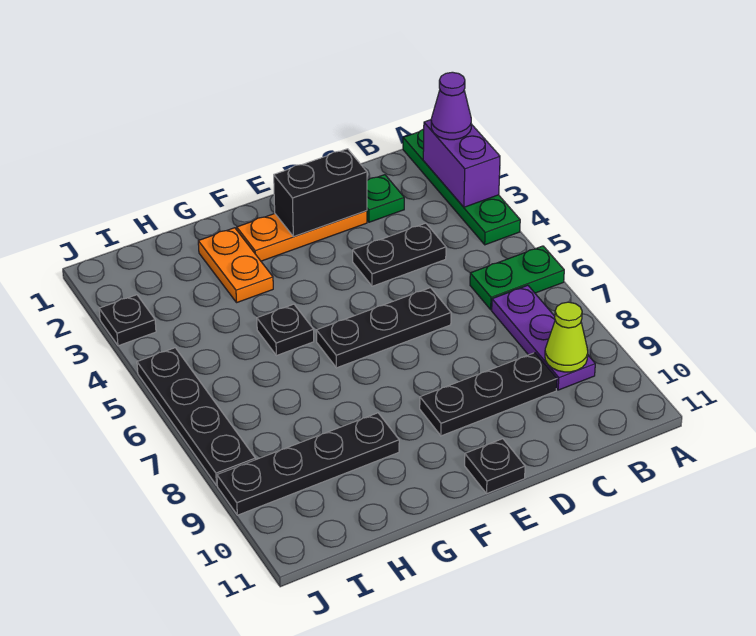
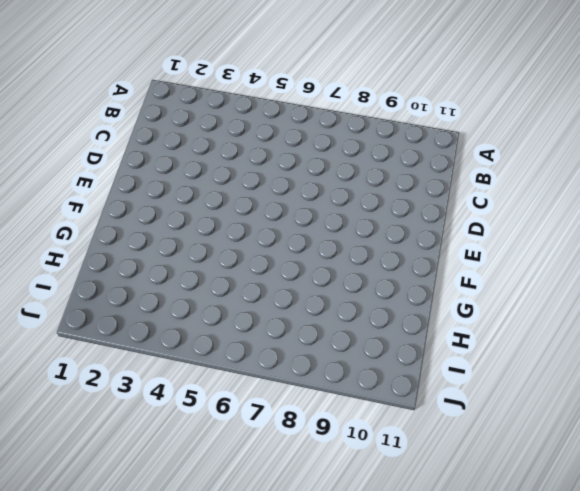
none -> green 1x4 plate [403,129,520,245]
none -> green 1x2 plate [470,246,564,310]
none -> purple 1x3 plate [492,285,595,390]

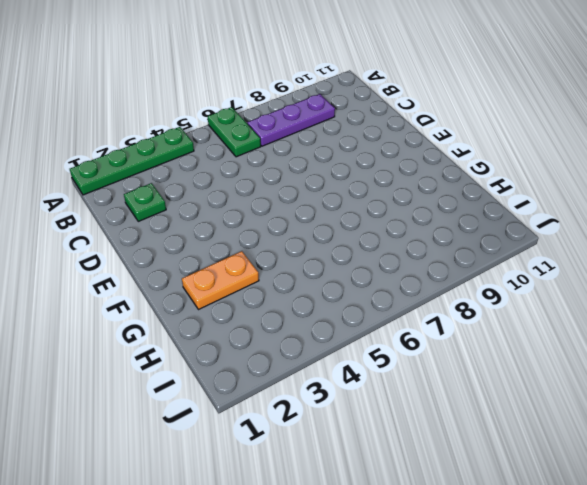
none -> black 1x2 plate [353,223,446,286]
none -> black 1x3 plate [420,353,557,436]
none -> orange 1x3 plate [237,211,367,261]

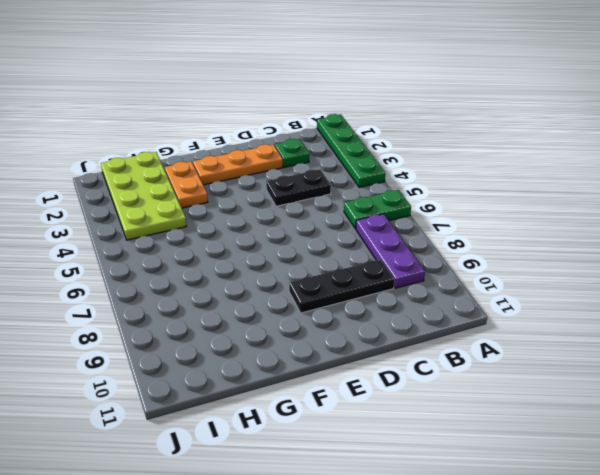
lime 2x4 plate [101,152,186,240] -> none
none -> black 1x3 plate [316,288,451,368]
none -> black 1x1 plate [465,439,525,493]
none -> black 1x1 plate [257,304,314,356]

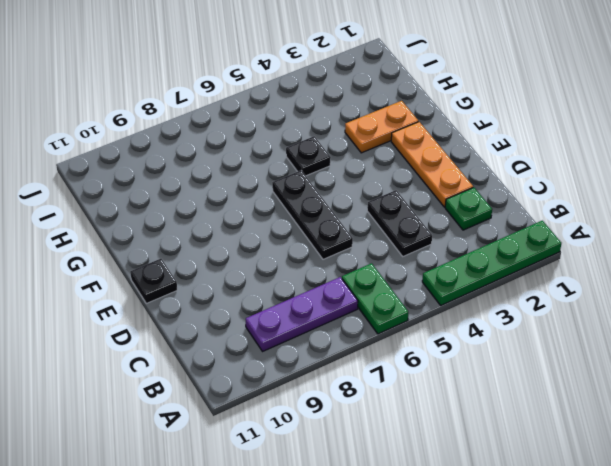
none -> black 1x3 plate [420,353,557,436]
none -> black 1x4 plate [217,413,399,515]
none -> black 1x1 plate [99,295,156,346]

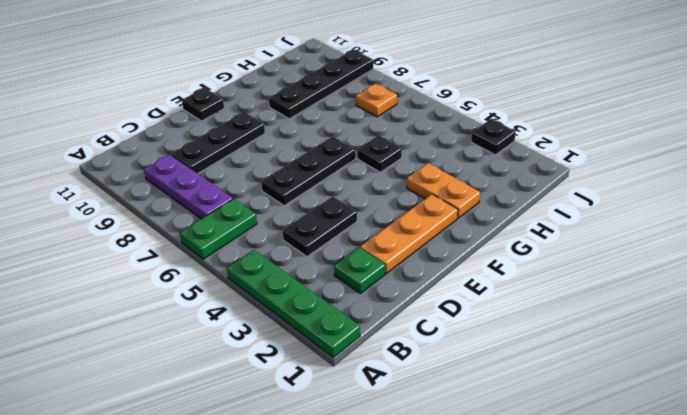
orange 1x1 plate [356,83,397,117] -> none
none -> black 1x4 plate [137,348,255,485]
none -> purple 1x2 brick [423,120,500,207]
none -> lime 1x1 cone [545,302,588,372]

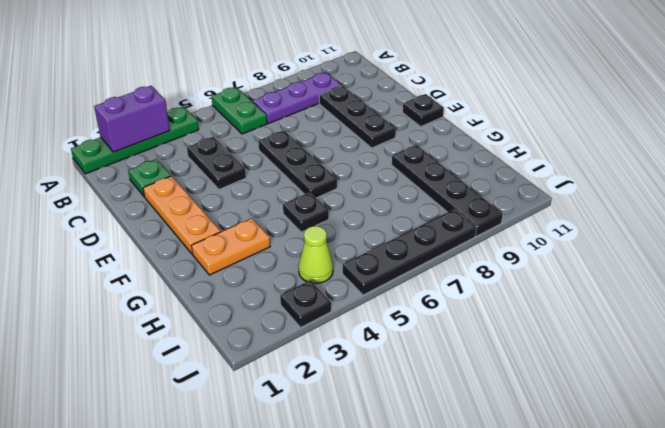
lime 1x1 cone [298,226,333,283] -> lime 1x1 cone moved to [545,302,588,372]
none -> black 1x2 brick [274,149,367,237]
none -> purple 1x1 cone [431,72,471,140]

